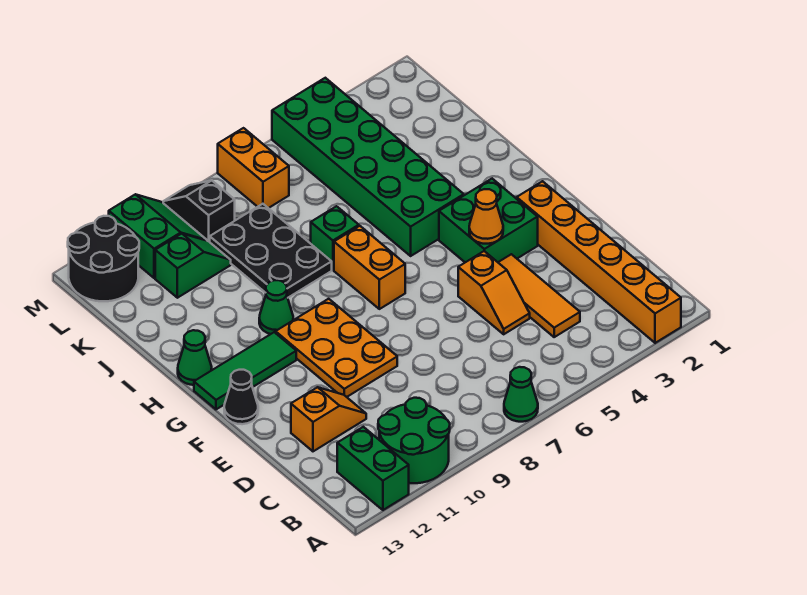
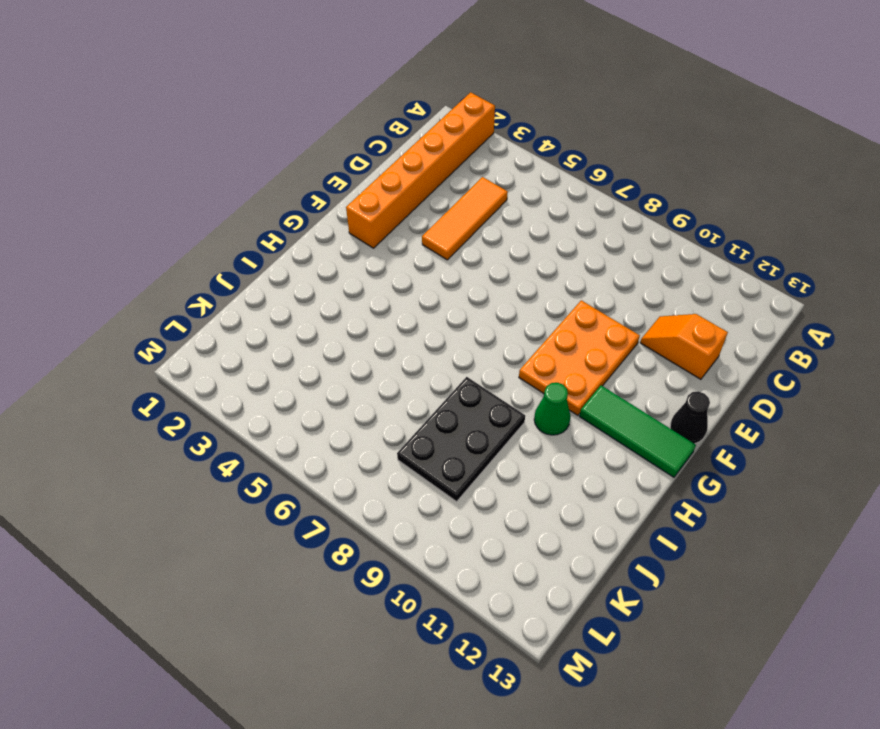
none -> green 1x1 cone [504,367,538,422]
none -> green 2x2 round brick [378,398,450,483]
none -> green 1x2 brick [337,427,409,510]

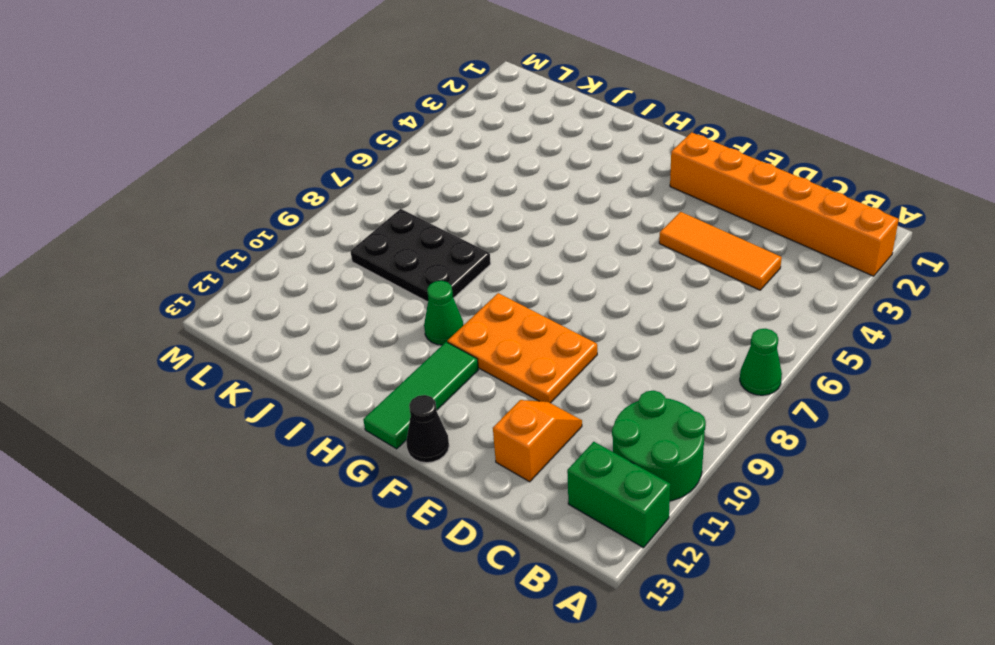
none -> orange 1x2 slope [458,251,530,334]
none -> green 2x2 brick [439,179,538,262]
none -> orange 1x2 brick [334,226,405,309]

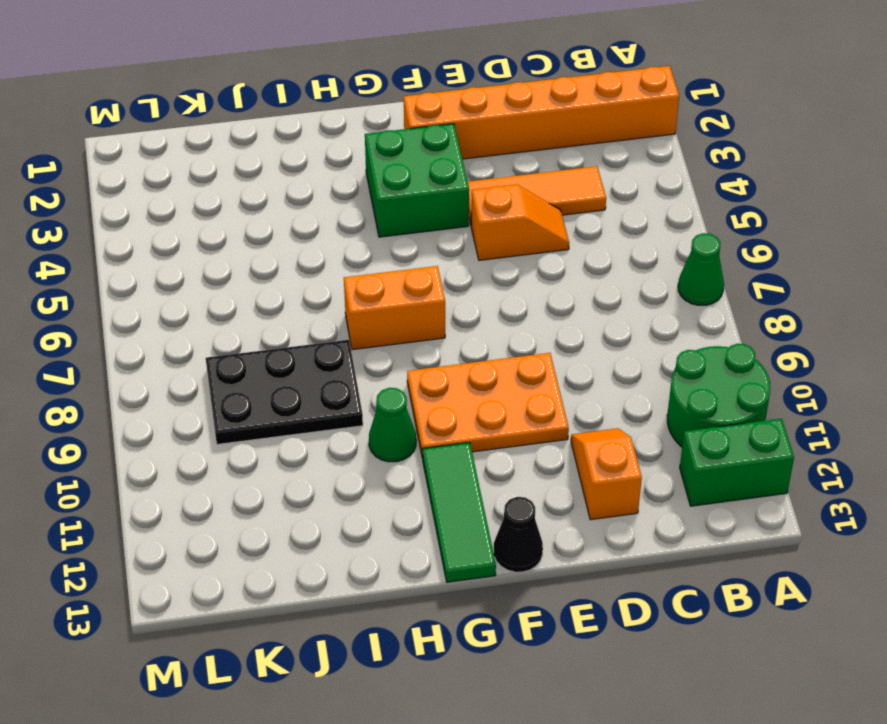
none -> green 2x6 brick [272,78,464,256]
none -> green 1x1 cone [178,330,212,385]
none -> green 1x1 brick [311,206,359,270]

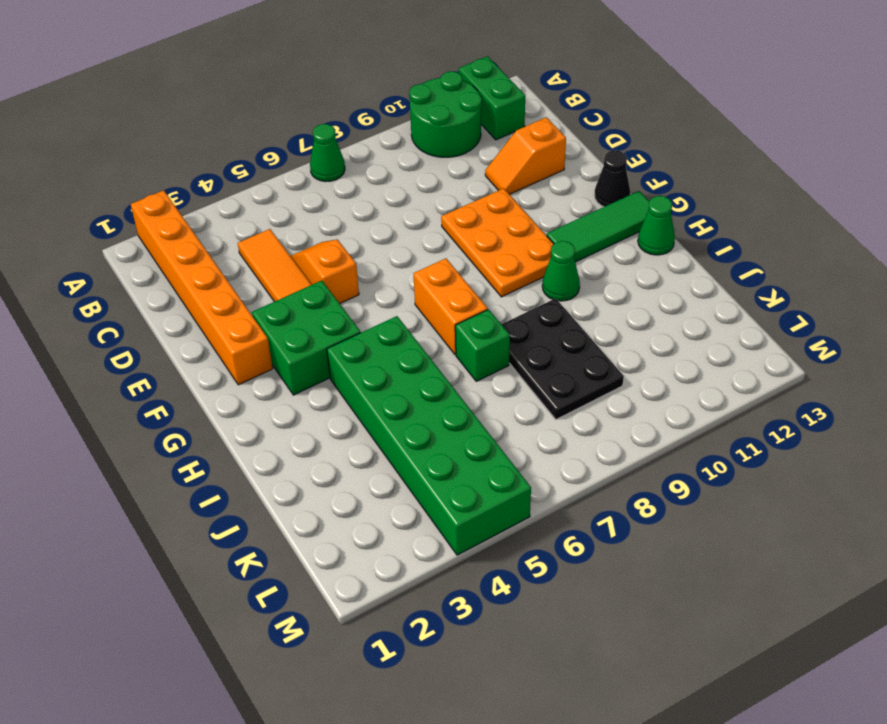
none -> green 1x2 slope [155,234,231,298]
none -> orange 1x2 brick [218,128,289,208]
none -> black 1x2 slope [163,180,235,242]

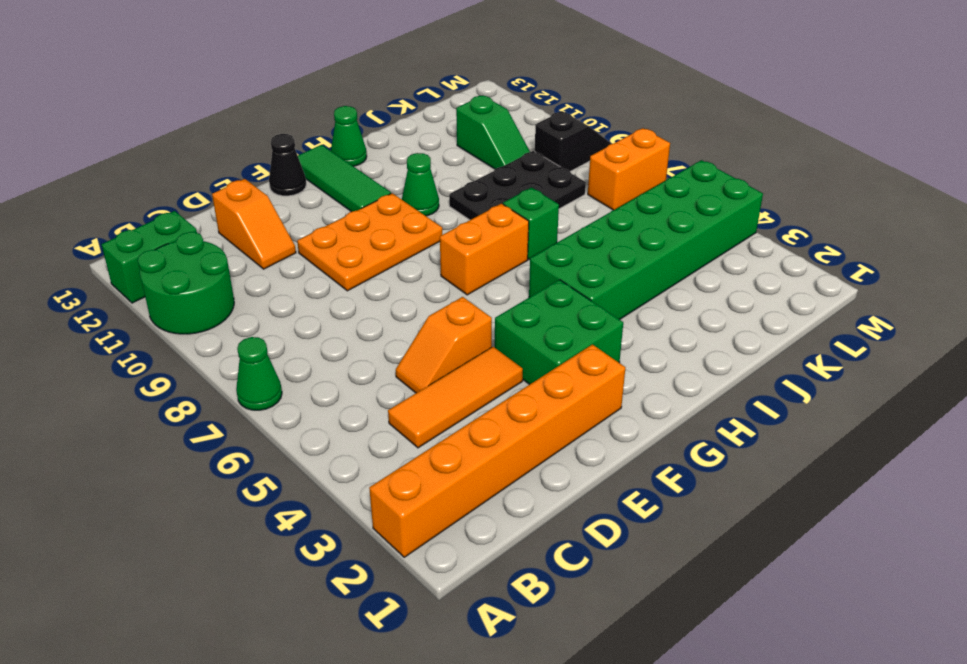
none -> green 2x2 slope [109,194,207,278]
none -> black 2x2 round brick [68,216,139,301]
none -> orange 1x1 cone [469,189,503,244]

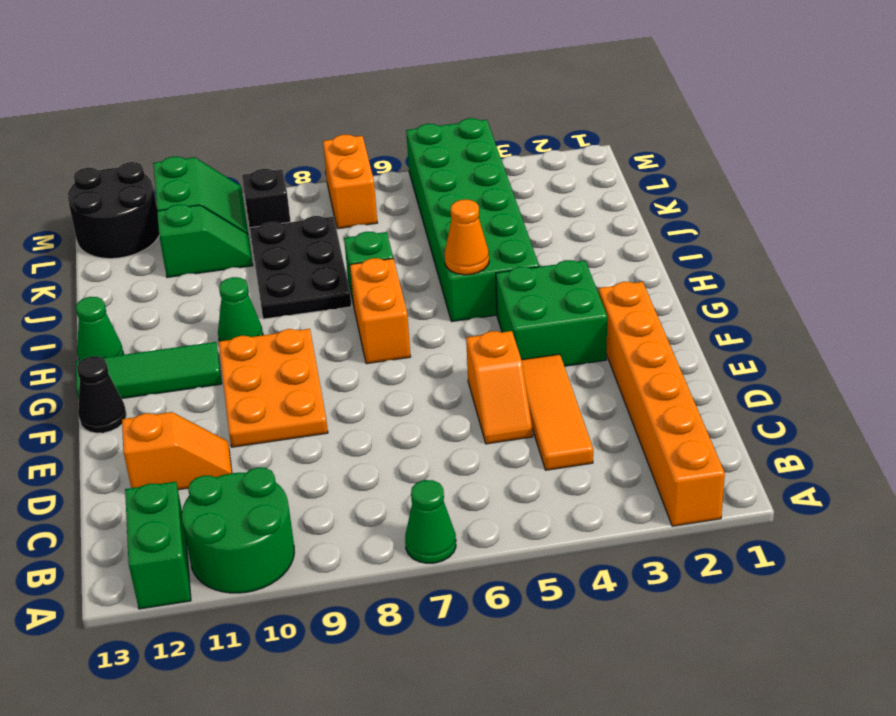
orange 1x1 cone [445,200,489,275] -> orange 1x1 cone moved to [469,189,503,244]

